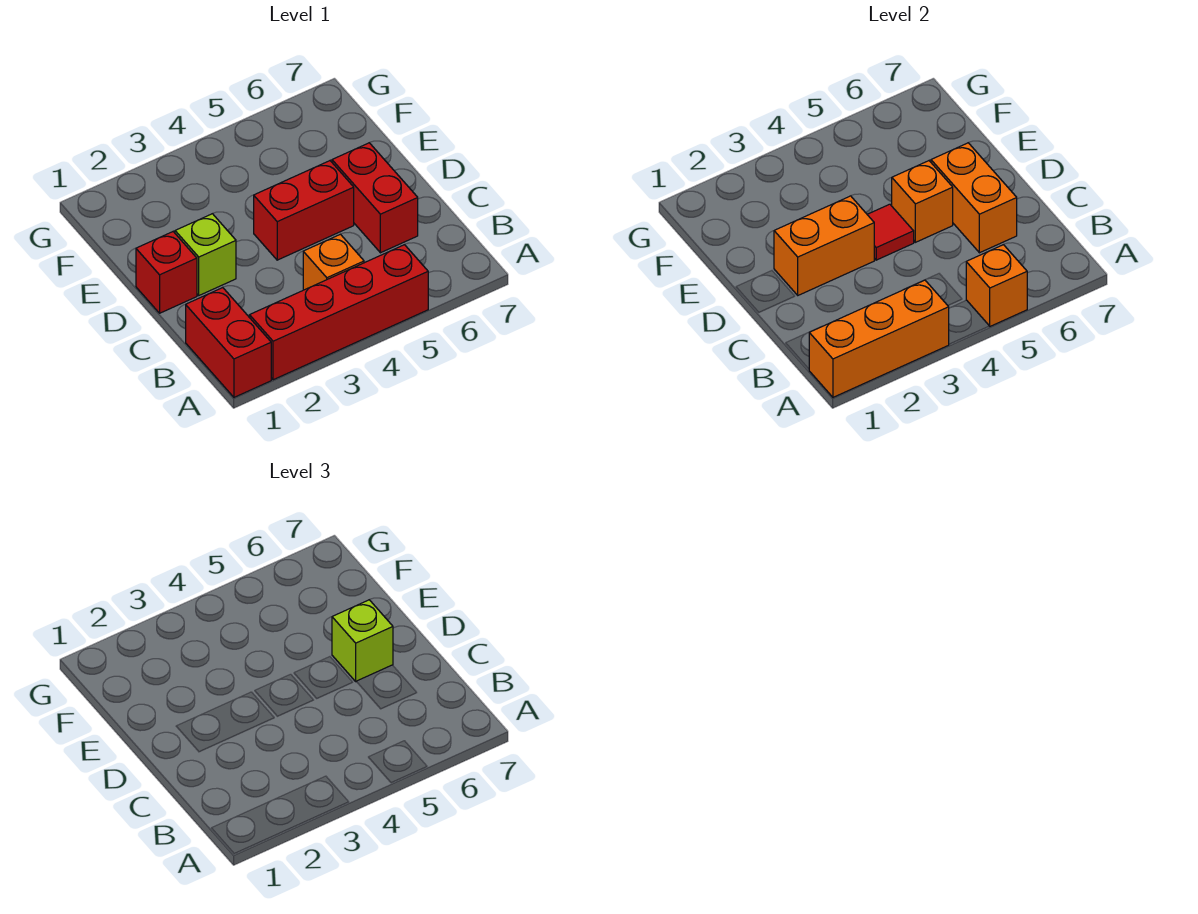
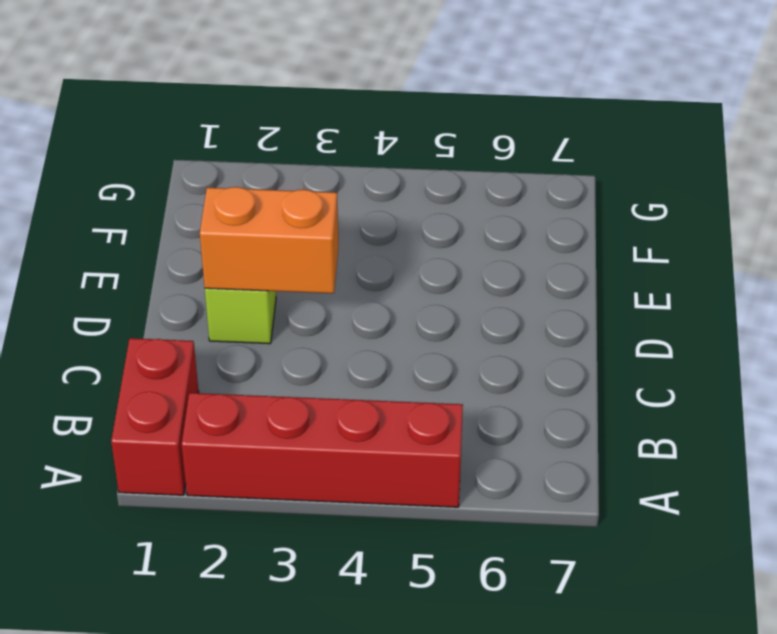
none -> orange 1x1 brick [303,234,364,290]
none -> red 1x2 brick [332,143,418,253]
none -> red 1x1 brick [136,232,197,313]

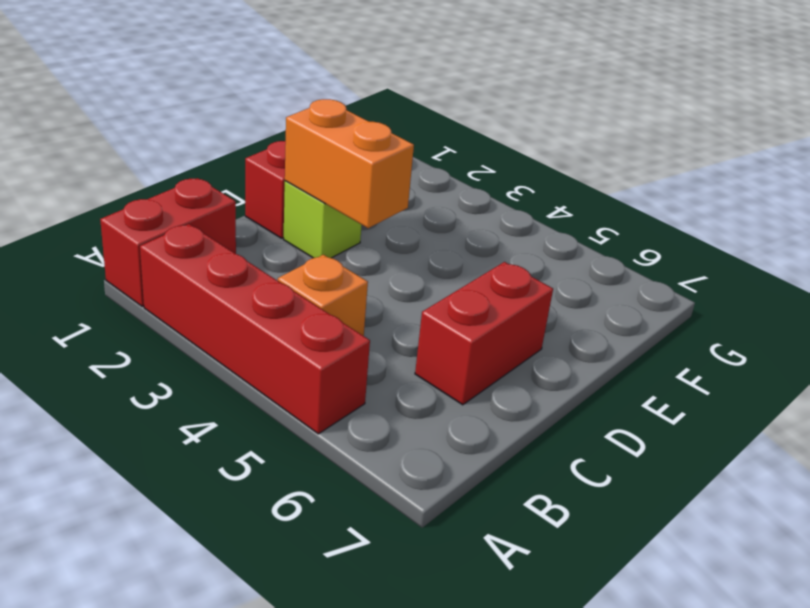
none -> red 1x2 brick [254,161,354,260]
none -> orange 1x3 brick [809,280,949,397]
none -> orange 1x1 brick [966,245,1027,326]

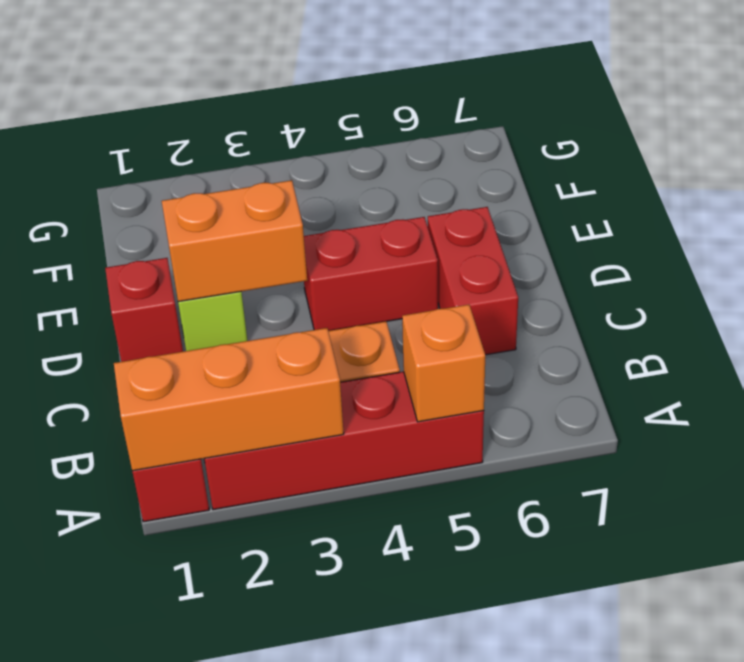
none -> orange 1x2 brick [931,143,1017,253]
none -> red 1x1 tile [867,204,914,260]
none -> orange 1x1 brick [892,161,953,242]

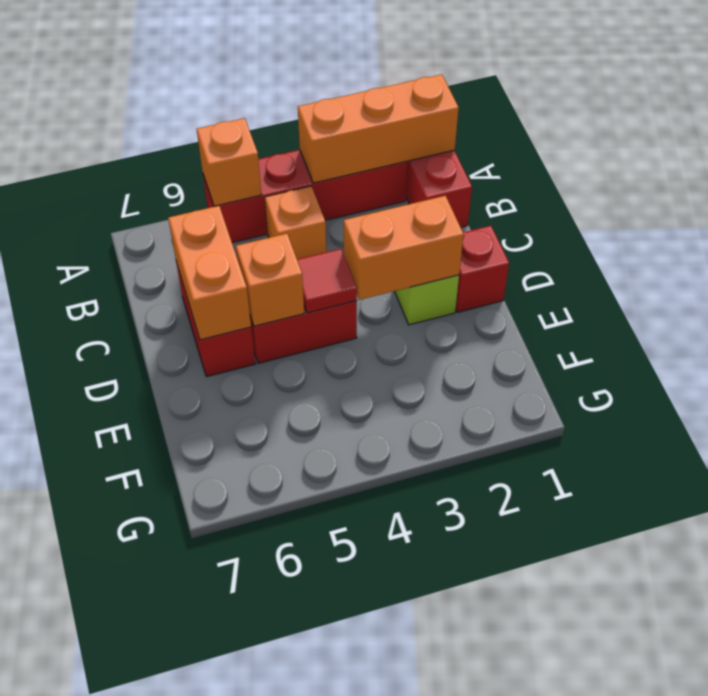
none -> lime 1x1 brick [332,600,393,681]

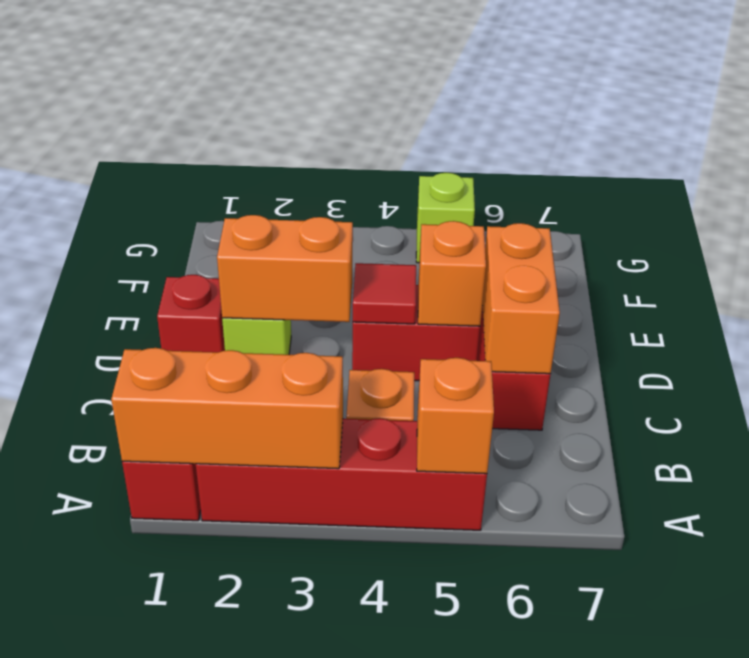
lime 1x1 brick [416,173,475,263] -> lime 1x1 brick moved to [332,600,393,681]

